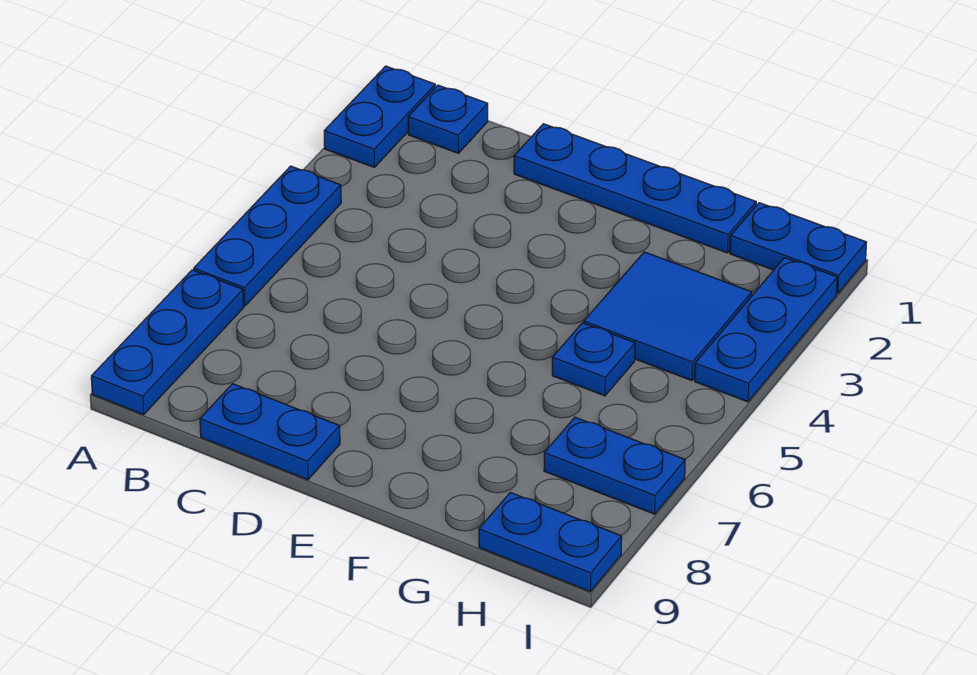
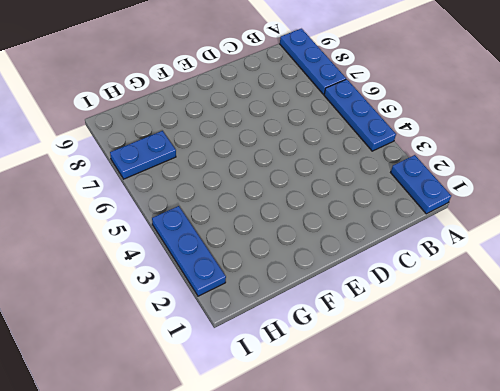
none -> blue 1x1 plate [408,85,488,153]
none -> blue 1x2 plate [200,384,340,480]
none -> blue 1x4 plate [514,124,756,253]

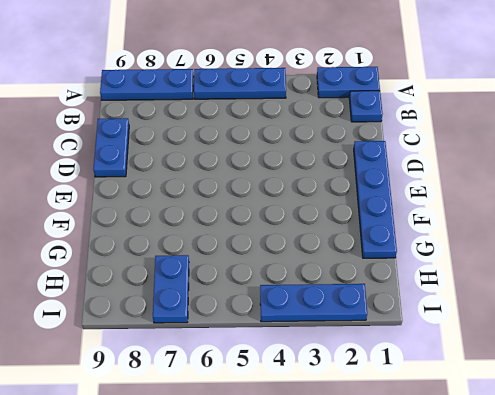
none -> blue 2x2 tile [584,252,752,381]
none -> blue 1x1 plate [552,323,635,396]
none -> blue 1x2 plate [730,203,866,294]

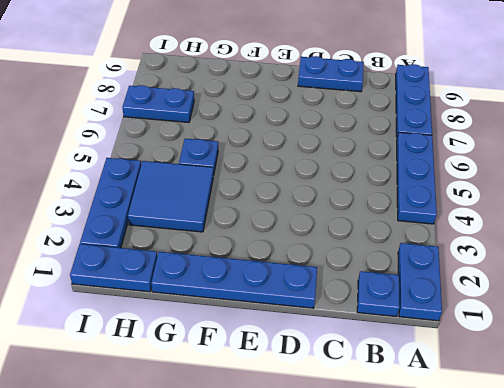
none -> blue 1x2 plate [479,492,622,591]

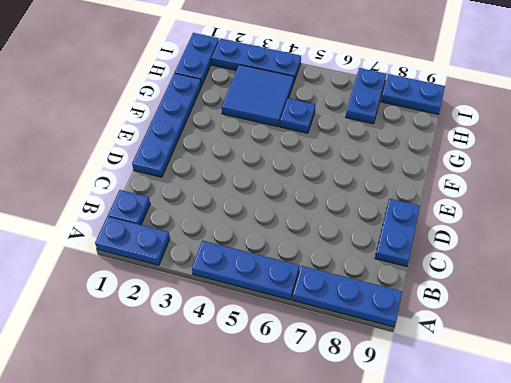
blue 1x2 plate [381,74,445,114] -> blue 1x2 plate turned to [479,492,622,591]

